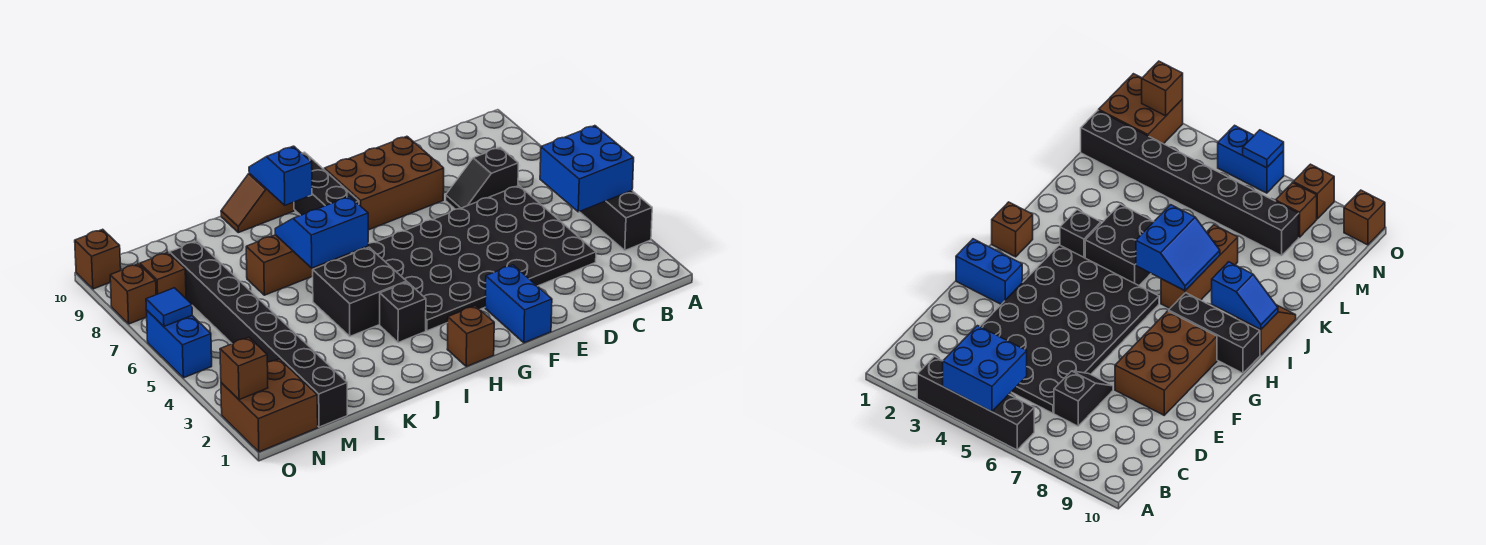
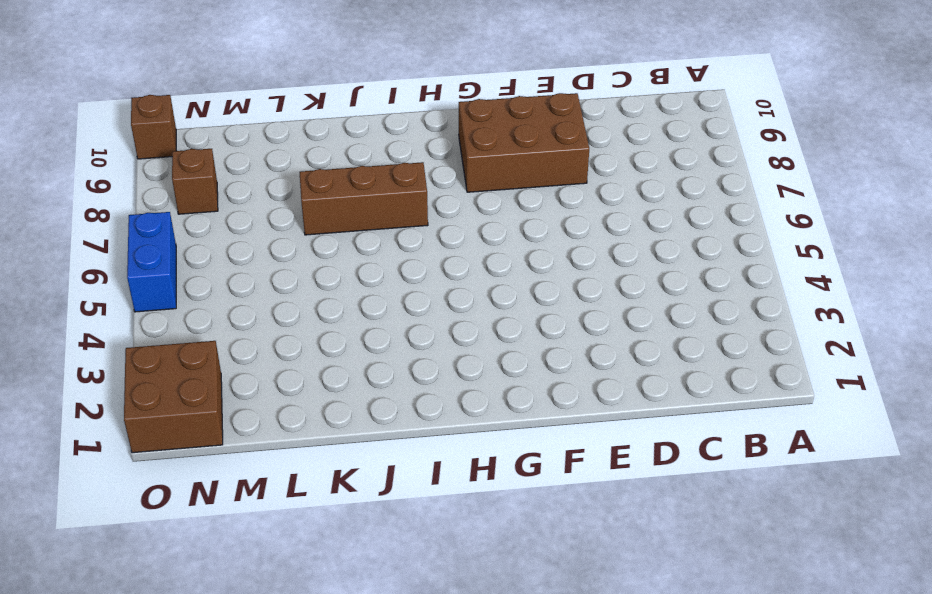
none -> black 1x4 brick [580,191,652,250]
none -> black 4x6 plate [352,186,596,331]
none -> black 1x2 slope [446,147,518,209]

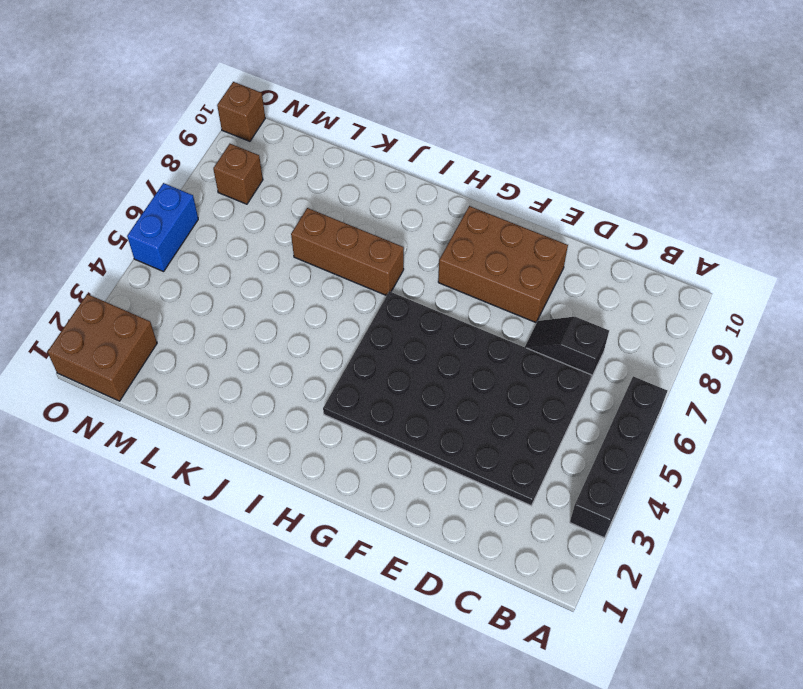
none -> blue 1x2 brick [485,265,552,343]
none -> brown 1x1 brick [447,306,494,366]
none -> black 1x3 brick [294,152,359,215]

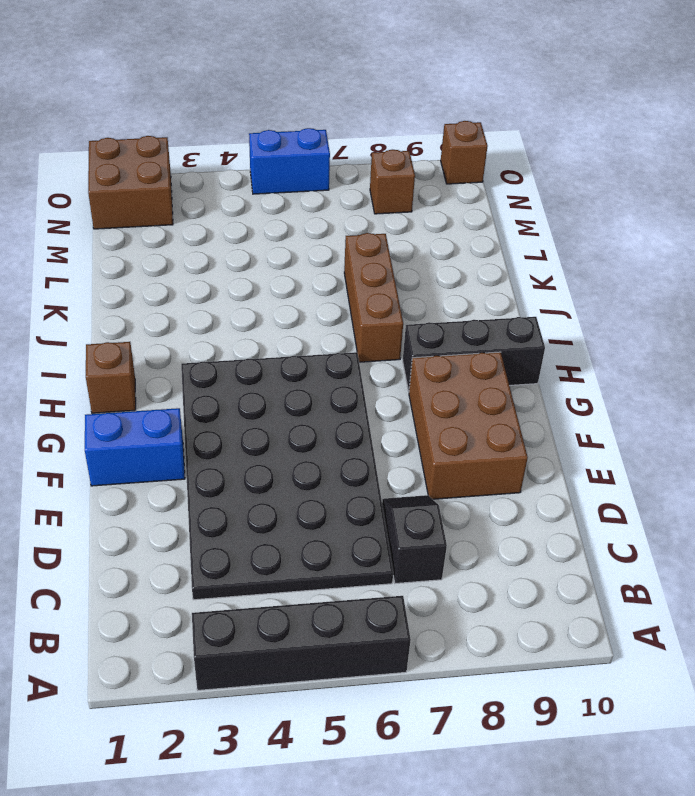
none -> black 1x1 brick [380,282,426,343]
none -> black 2x2 brick [312,247,407,336]
none -> brown 1x2 slope [221,173,294,233]

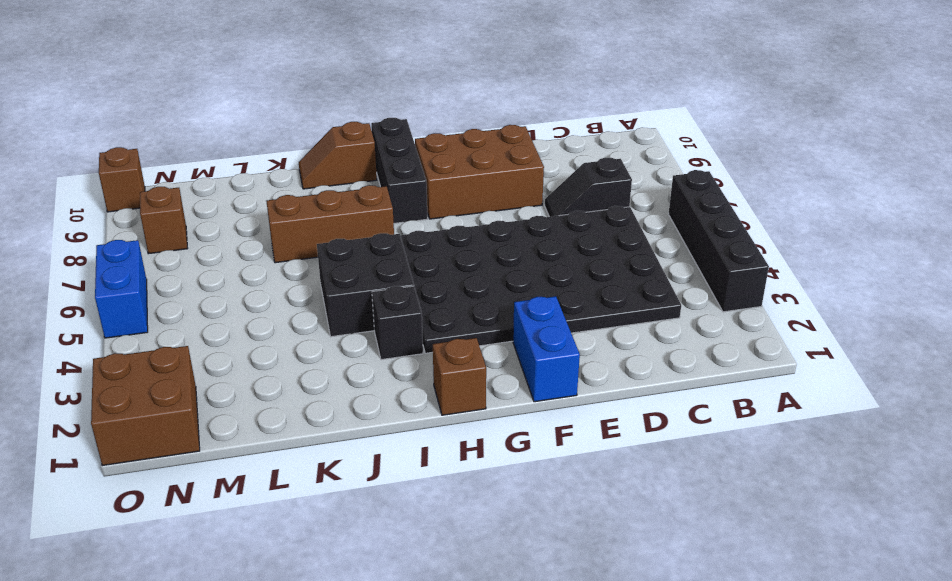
none -> black 1x8 brick [169,241,347,427]
none -> brown 1x1 brick [110,264,156,324]
none -> blue 2x2 brick [540,126,634,212]

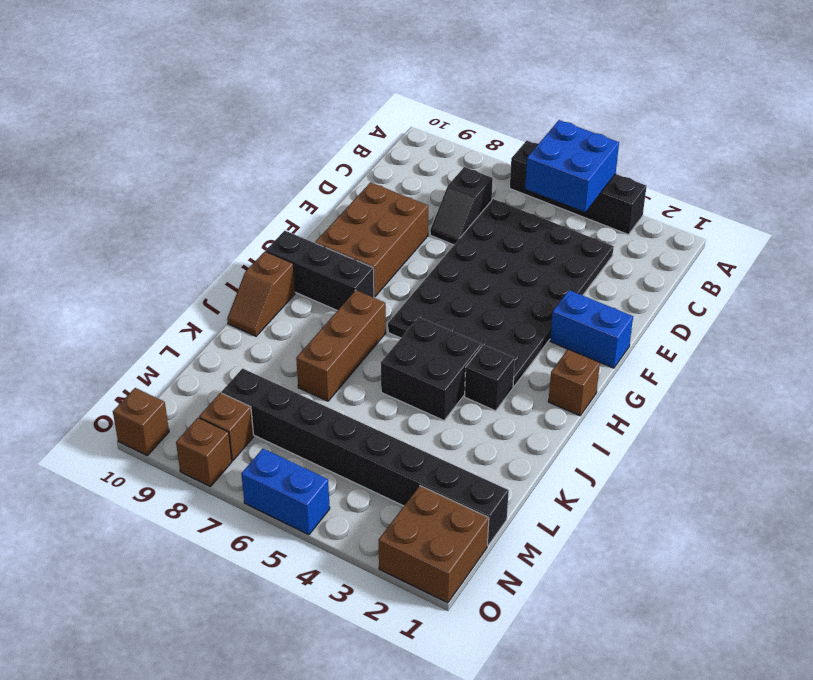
none -> blue 2x2 slope [275,197,368,268]
none -> blue 1x2 slope [249,146,312,205]
none -> brown 1x1 brick [220,337,268,400]

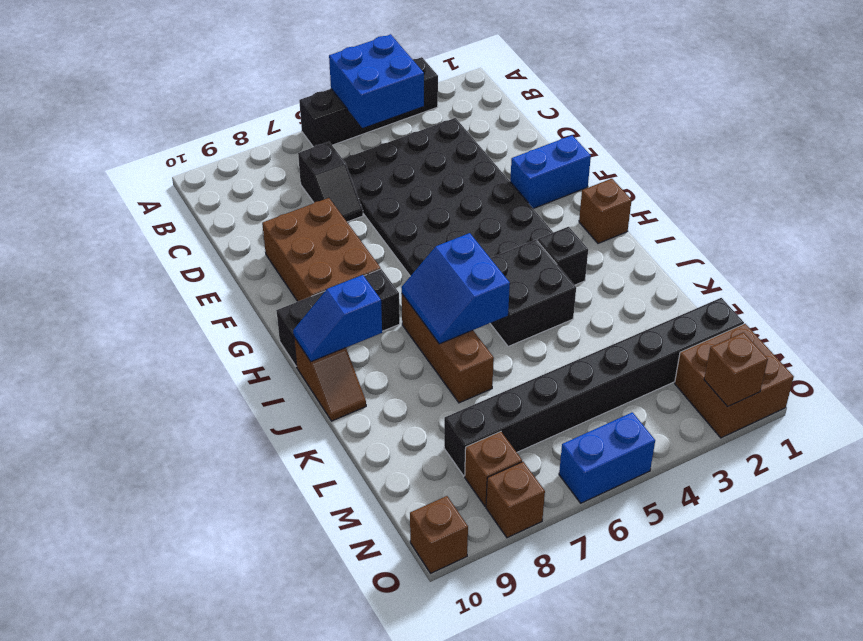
none -> blue 1x1 tile [146,288,192,326]

